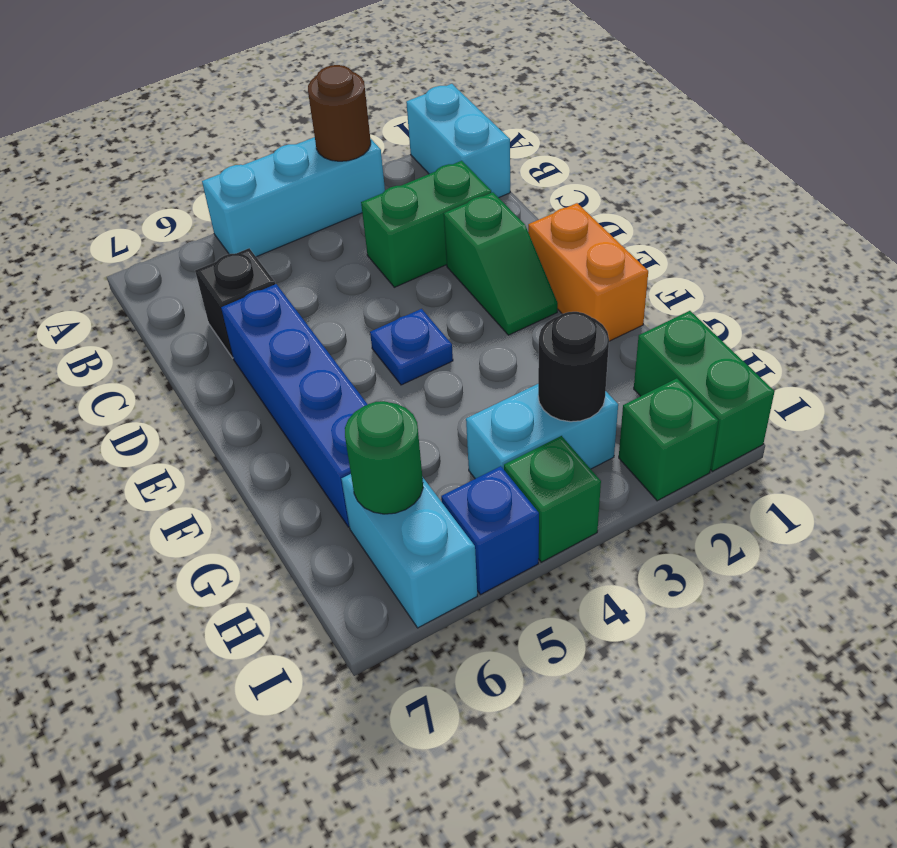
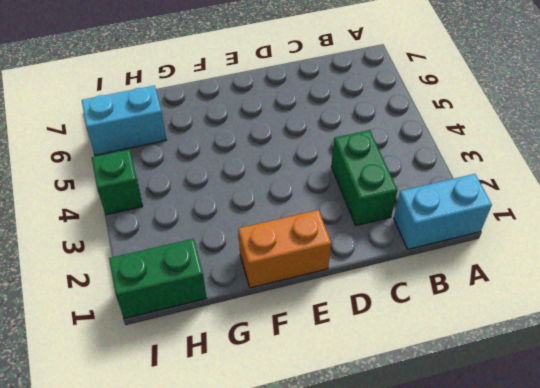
none -> cyan 1x3 brick [202,137,385,257]
none -> black 1x1 brick [195,248,275,358]
none -> green 1x2 slope [444,192,558,335]

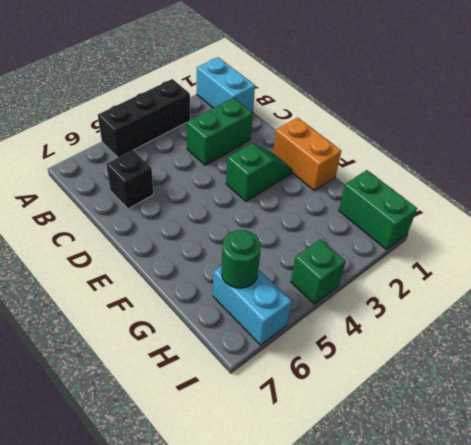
black 1x3 brick [98,79,190,157] -> cyan 1x3 brick [202,137,385,257]
green 1x2 slope [226,144,292,201] -> green 1x2 slope turned to [444,192,558,335]
none -> blue 1x4 brick [221,284,368,527]
none -> blue 1x1 plate [370,309,453,385]
none -> cyan 1x2 brick [466,384,618,479]

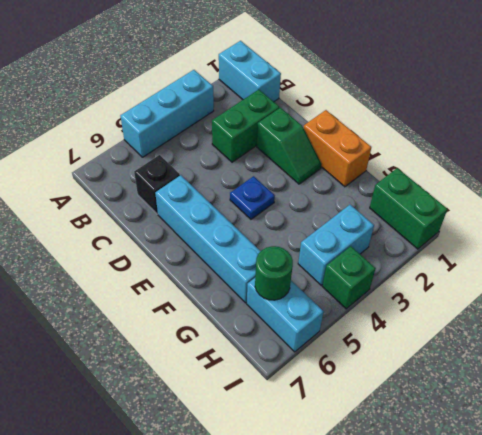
cyan 1x4 brick [155,175,261,303] -> blue 1x4 brick [221,284,368,527]
none -> green 1x1 brick [619,378,719,501]
none -> blue 1x1 brick [441,466,539,595]
none -> brown 1x1 round brick [308,65,371,161]

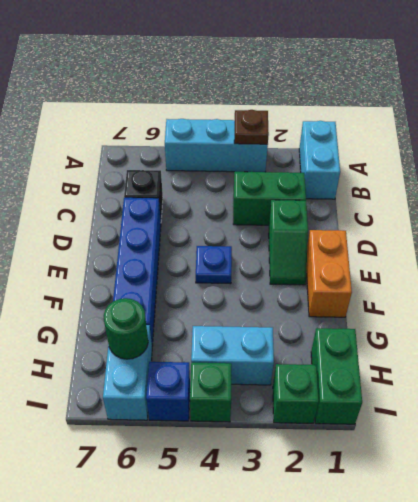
brown 1x1 plate [234,110,269,144] -> brown 1x1 round brick [308,65,371,161]
none -> black 1x1 round brick [538,312,609,422]

